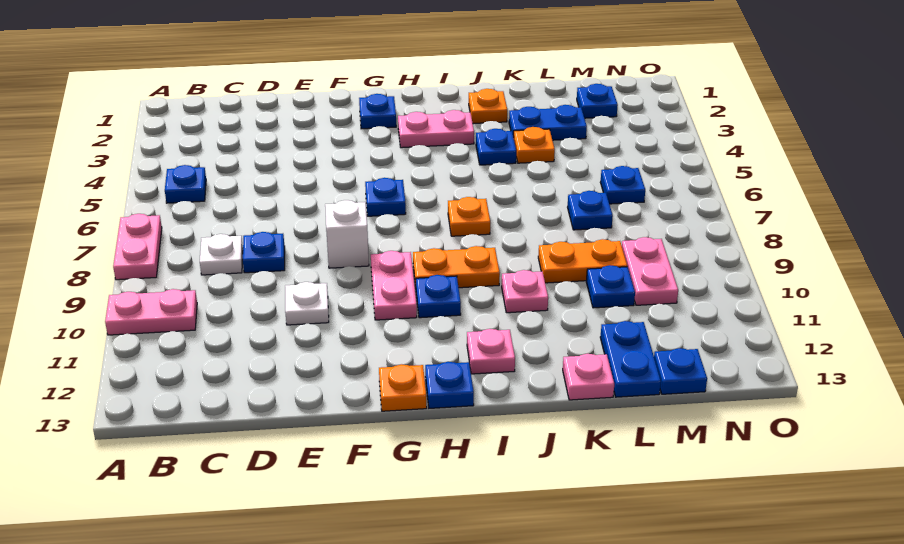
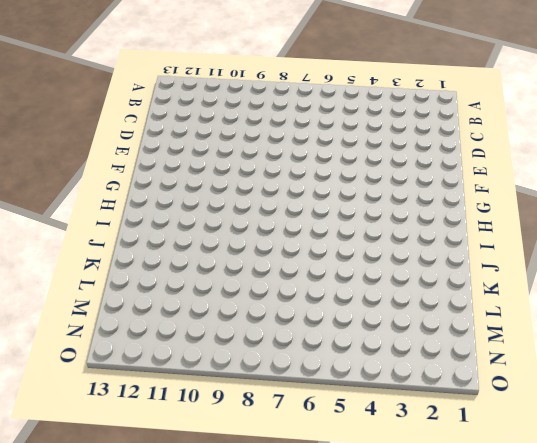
none -> pink 1x2 plate [113,214,162,280]
none -> pink 1x2 plate [105,289,197,335]
none -> blue 1x1 plate [165,165,206,203]
none -> white 1x1 plate [200,234,243,275]

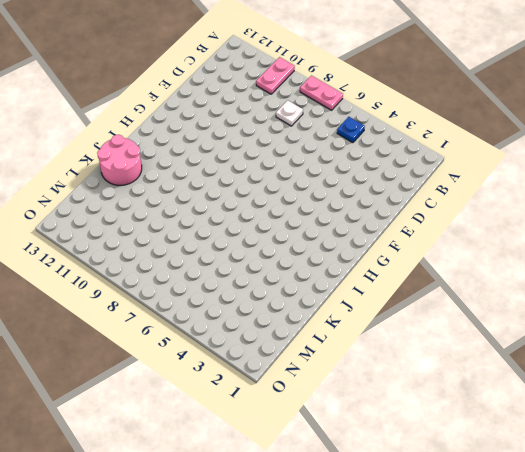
pink 2x2 round brick [97,135,142,185] -> pink 1x1 plate [563,354,614,400]
none -> blue 1x1 plate [243,232,285,273]
none -> white 1x1 plate [285,282,329,325]
none -> white 1x1 brick [325,200,369,268]
none -> blue 1x1 plate [359,94,396,129]

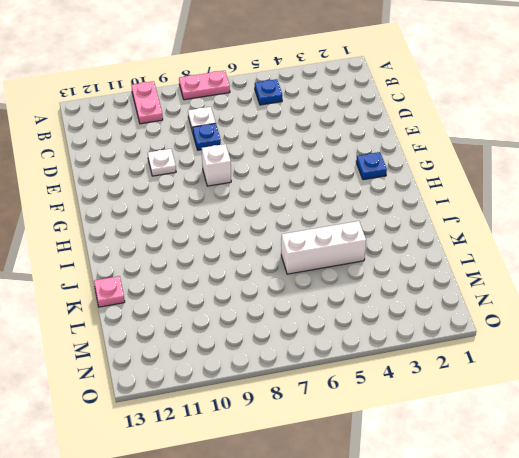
white 1x3 brick [281,221,366,274] -> orange 1x1 plate [514,127,555,163]
none -> blue 1x1 plate [365,178,406,216]
none -> pink 1x2 plate [371,251,417,320]
none -> orange 1x1 plate [379,364,427,411]
none -> pink 1x2 plate [398,110,474,148]

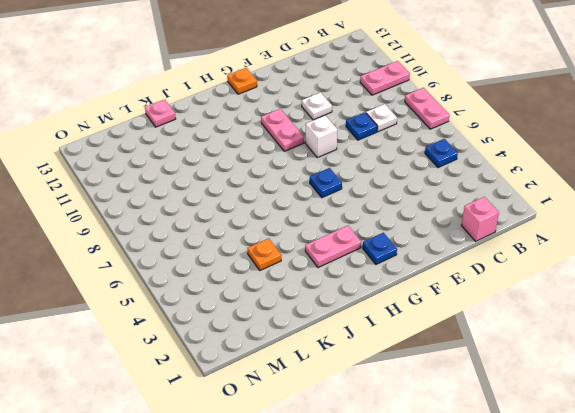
pink 1x1 brick [461,197,499,241] -> none
none -> orange 1x2 plate [413,246,500,288]
none -> blue 1x1 plate [416,275,461,318]
none -> blue 1x1 plate [425,362,474,408]
none -> orange 1x1 plate [448,197,490,236]

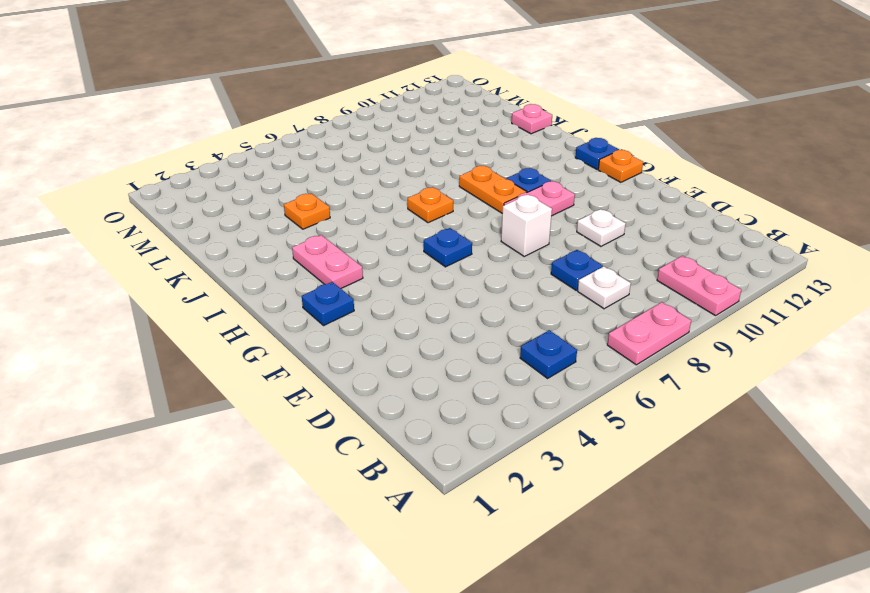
none -> pink 1x1 plate [467,329,515,374]
none -> orange 1x1 plate [469,89,507,124]
none -> blue 1x1 plate [476,129,516,165]
none -> pink 1x1 plate [502,270,548,313]

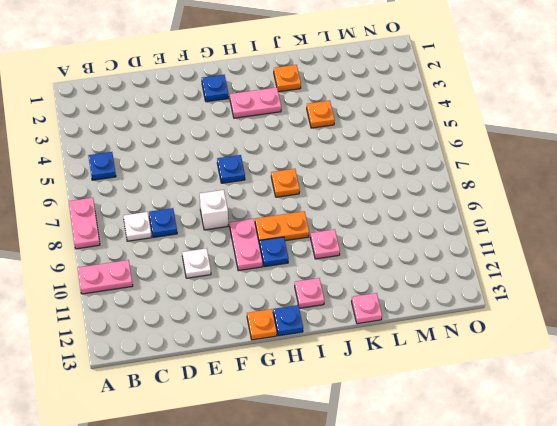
none -> blue 1x1 plate [476,129,516,165]
none -> blue 1x2 plate [509,105,587,140]
none -> orange 1x2 plate [538,239,627,283]
none -> blue 1x1 plate [568,191,613,230]

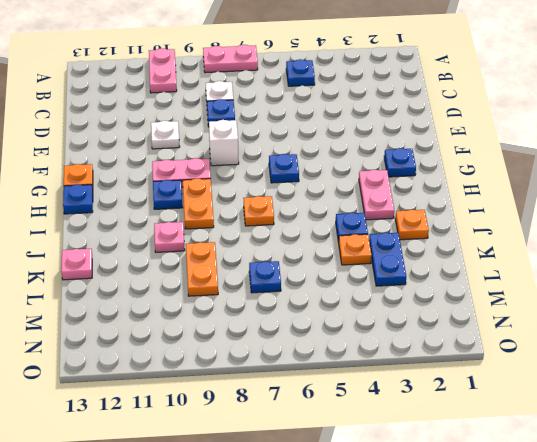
none -> pink 1x1 plate [467,329,515,374]
none -> blue 1x1 plate [586,265,635,308]
none -> blue 1x2 plate [600,321,661,397]
none -> blue 1x1 plate [577,84,618,118]

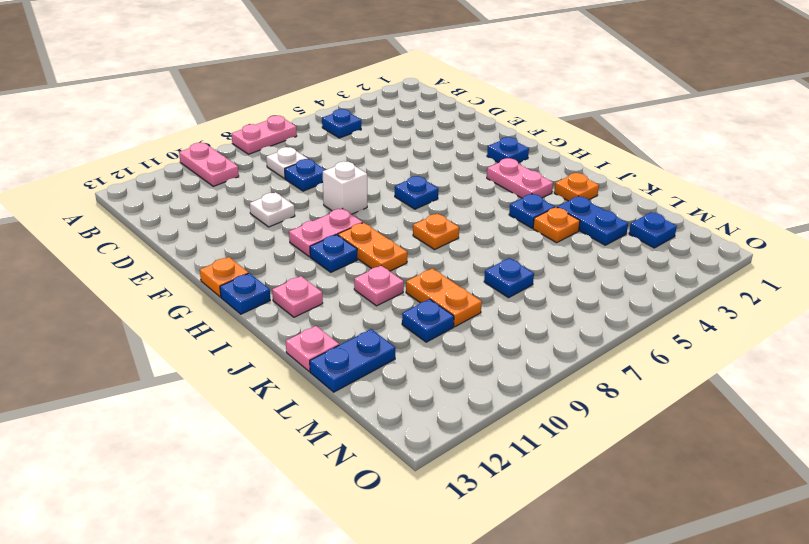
none -> blue 1x1 plate [600,166,645,204]
none -> pink 1x2 plate [622,237,678,305]
none -> blue 1x1 plate [654,348,707,394]

